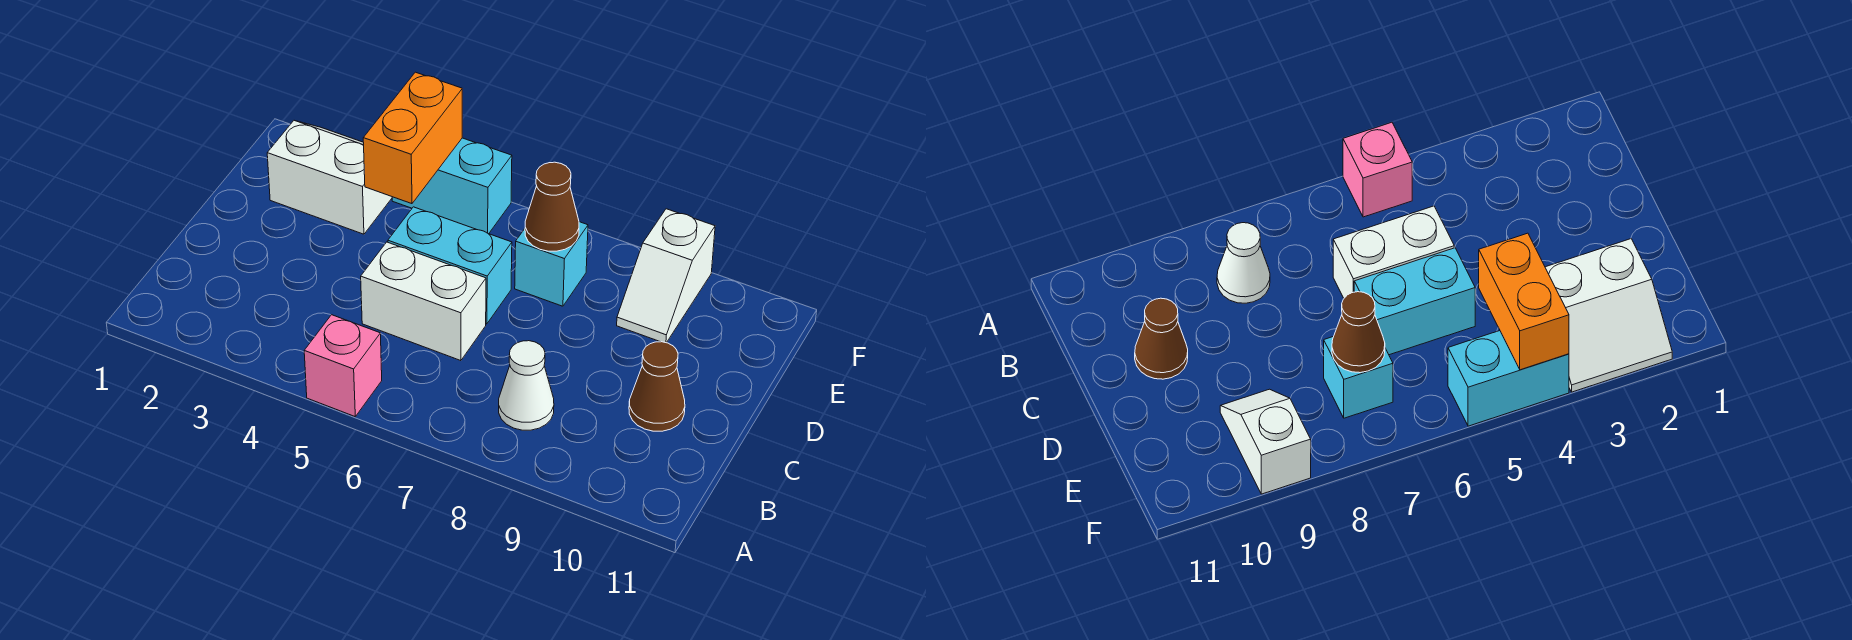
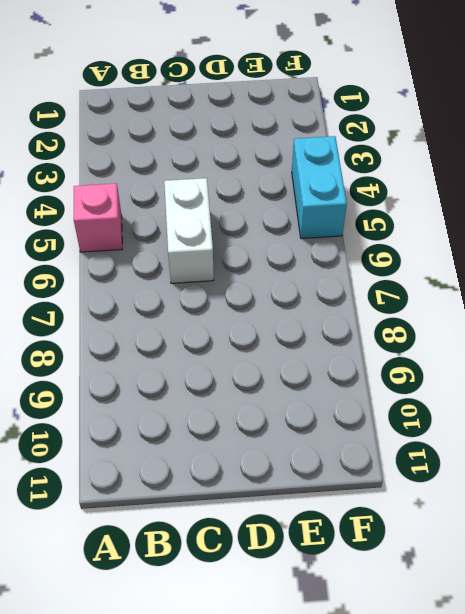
none -> white 1x1 cone [499,341,554,430]
none -> brown 1x1 cone [629,342,685,431]

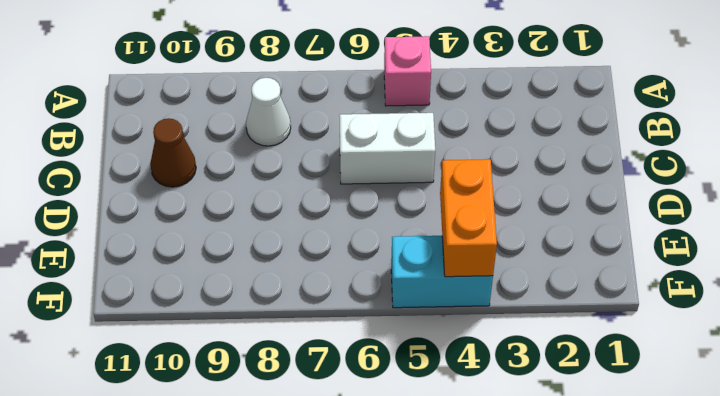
none -> cyan 1x2 brick [388,207,512,324]
none -> white 2x2 slope [267,121,392,234]

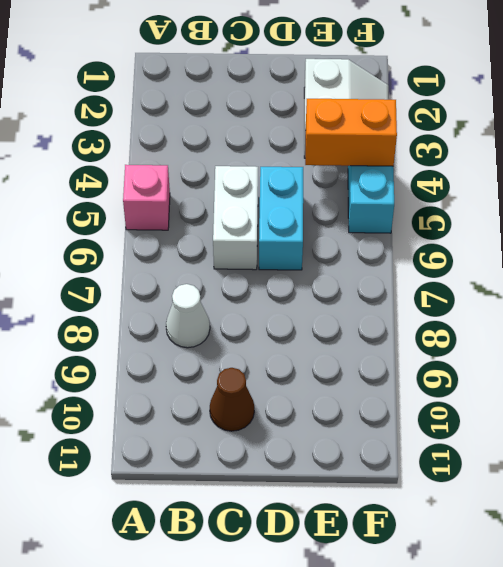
none -> cyan 1x1 brick [515,222,588,306]
none -> white 1x2 slope [617,209,715,343]

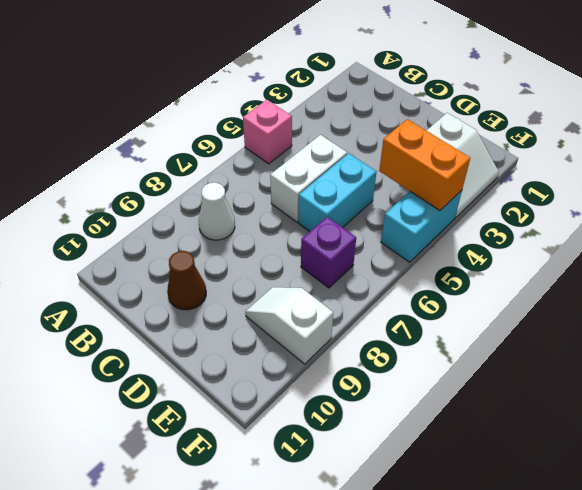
purple 1x1 brick [301,217,356,288] -> cyan 1x1 brick [515,222,588,306]
none -> brown 1x1 cone [525,162,579,251]

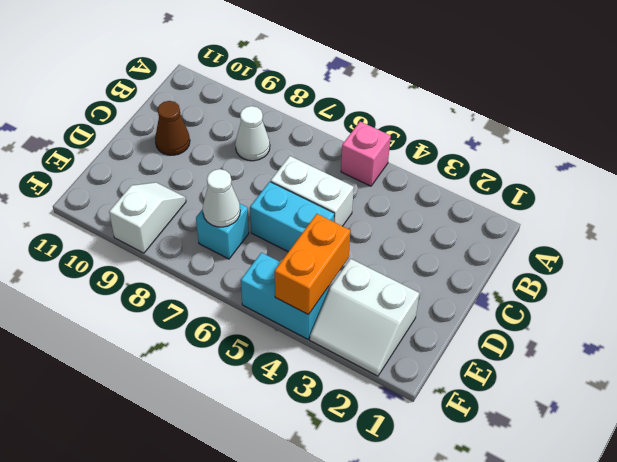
white 1x1 cone [203,169,240,227] -> brown 1x1 cone [525,162,579,251]

